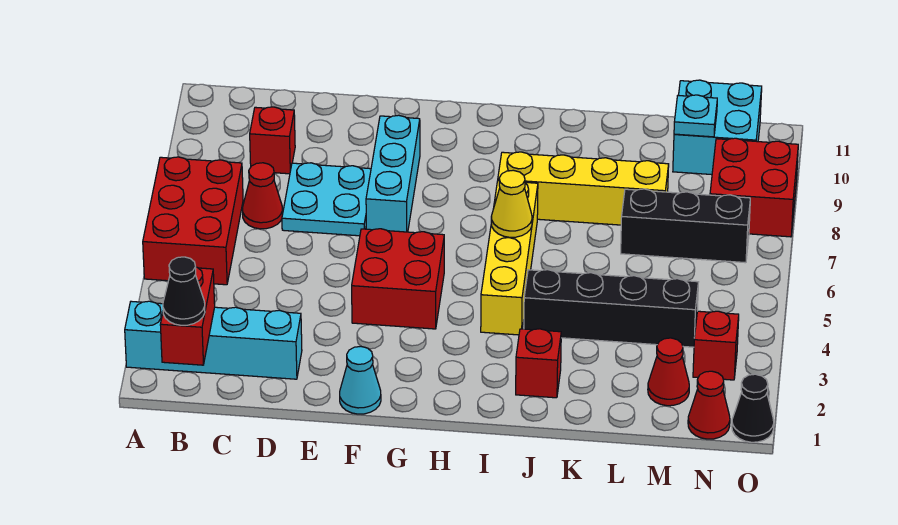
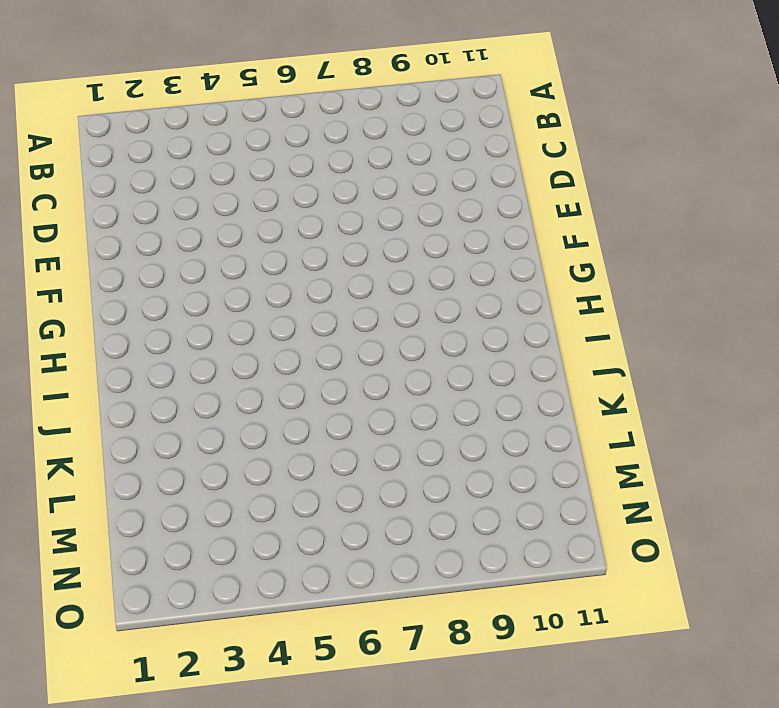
none -> cyan 1x4 brick [125,301,302,379]
none -> red 2x3 brick [143,157,243,285]
none -> red 1x1 cone [242,163,283,229]

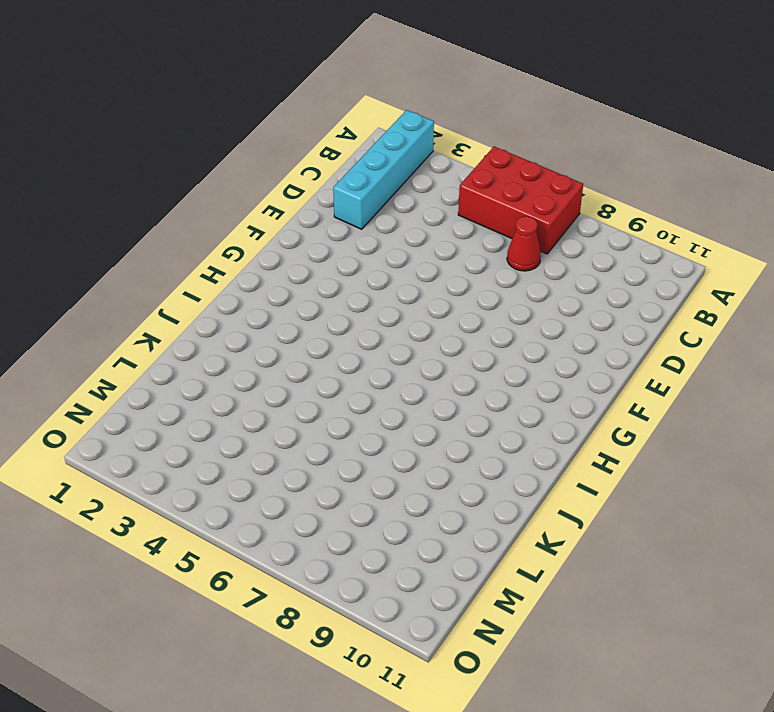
none -> red 1x1 brick [250,107,295,174]
none -> cyan 2x2 plate [282,163,371,236]
none -> cyan 1x1 cone [340,347,381,414]

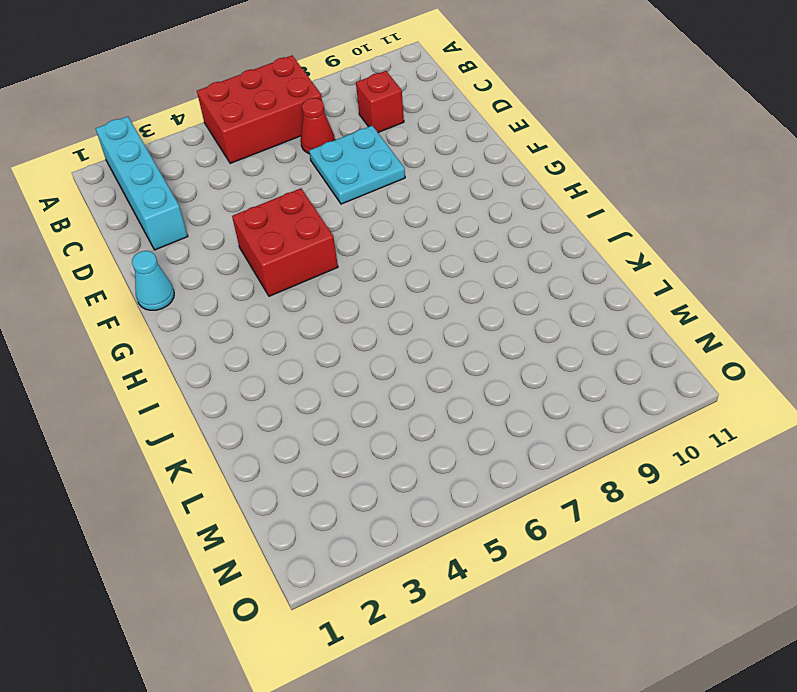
none -> cyan 1x3 brick [366,115,420,232]
none -> yellow 1x4 brick [481,181,538,335]
none -> yellow 1x4 brick [498,152,669,225]

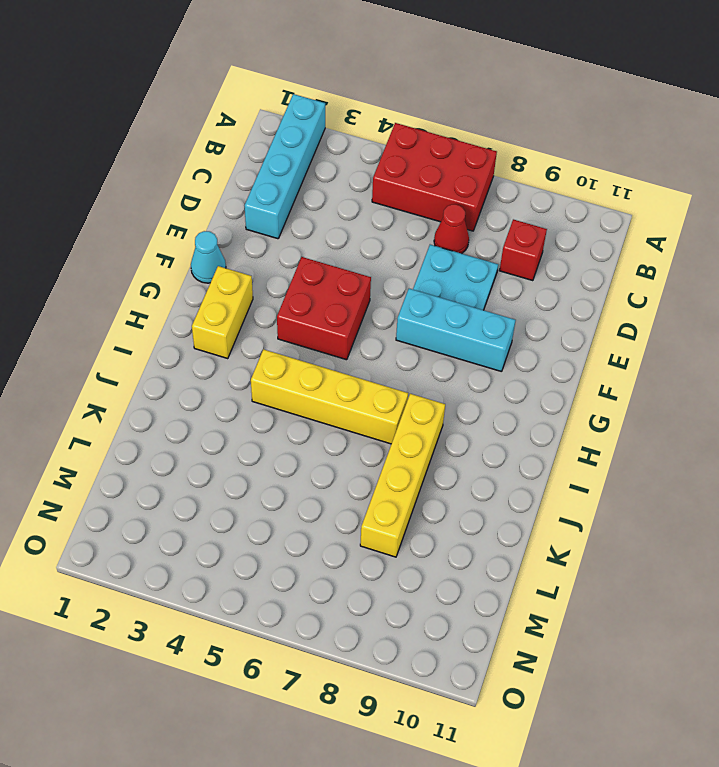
yellow 1x2 brick [192,266,253,358] -> none
none -> red 1x1 brick [516,329,561,398]
none -> black 1x4 brick [524,270,698,347]
none -> black 1x3 brick [621,189,750,263]

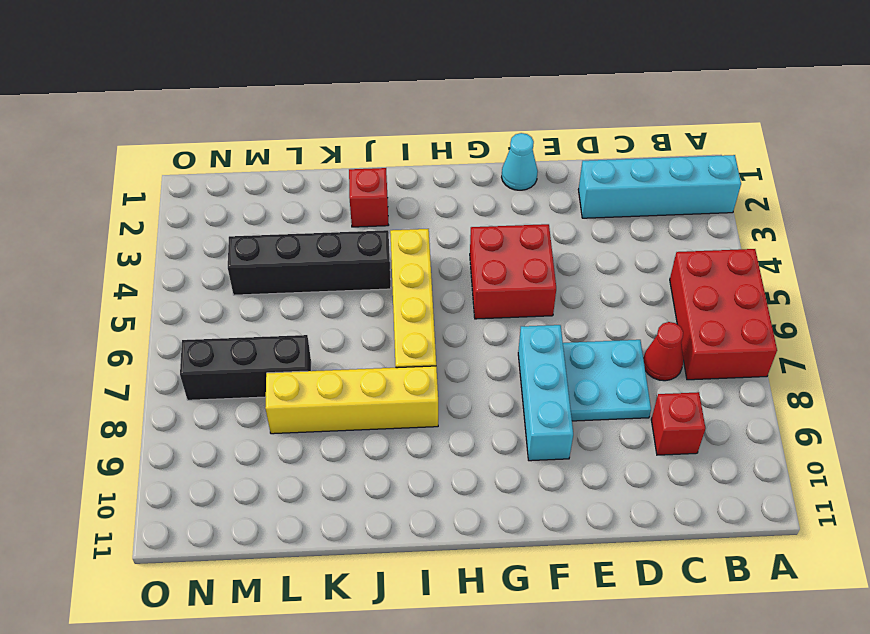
none -> red 1x1 cone [648,338,689,406]
none -> cyan 2x2 brick [673,80,762,175]
none -> red 1x1 cone [688,371,730,439]

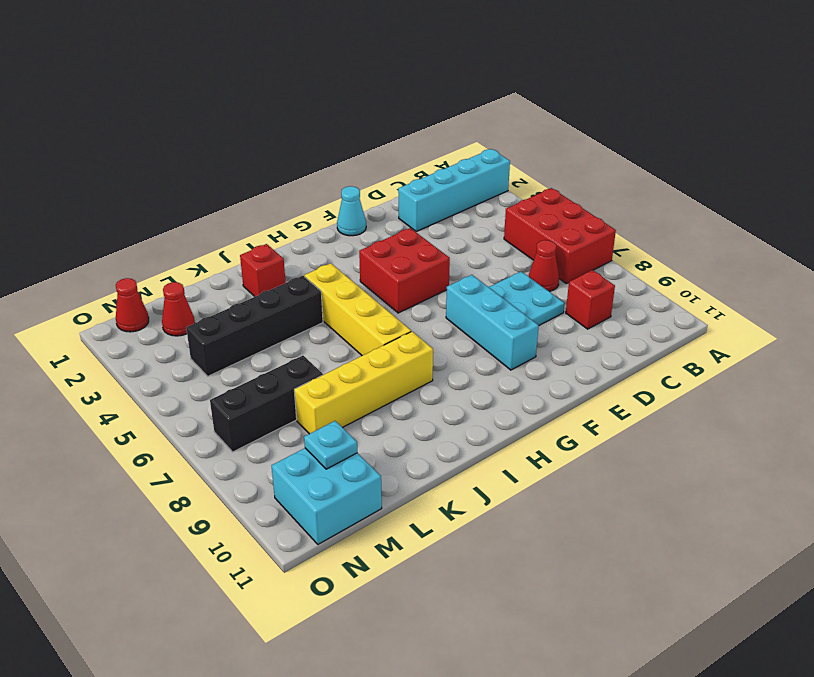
none -> red 1x1 brick [693,311,739,380]
none -> red 2x2 brick [710,138,798,237]
none -> black 1x1 cone [732,374,774,442]

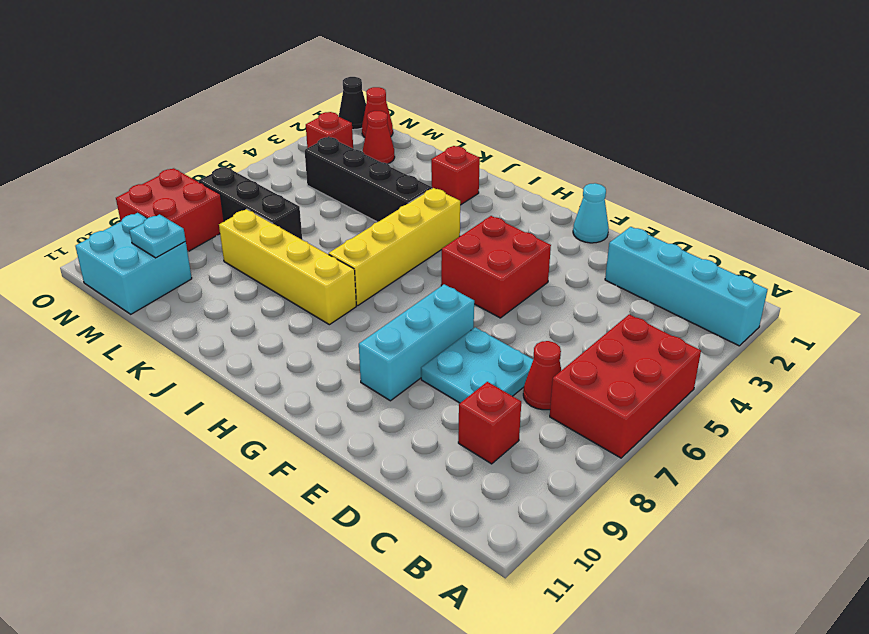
none -> red 1x2 brick [160,267,215,365]
none -> yellow 1x1 cone [491,170,532,237]
none -> black 1x1 cone [163,257,205,325]

